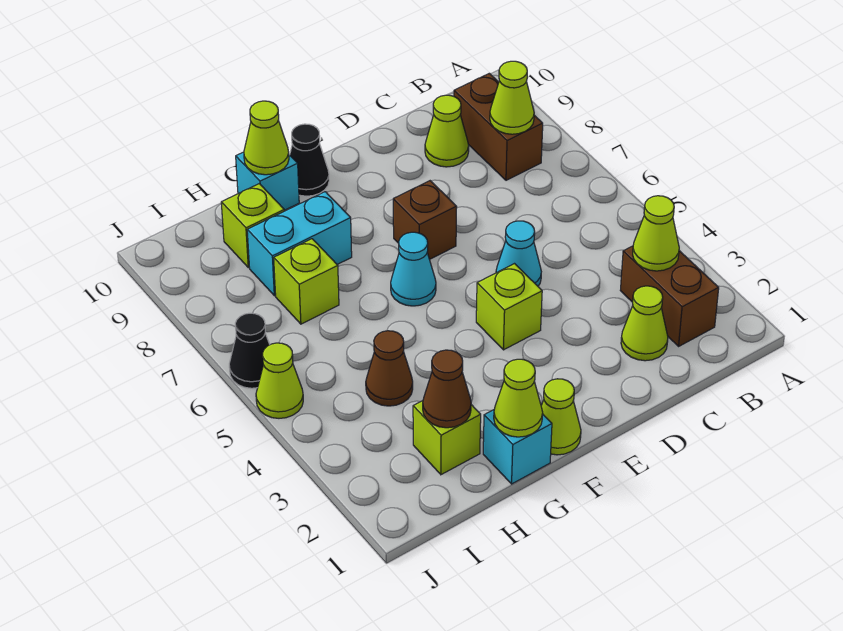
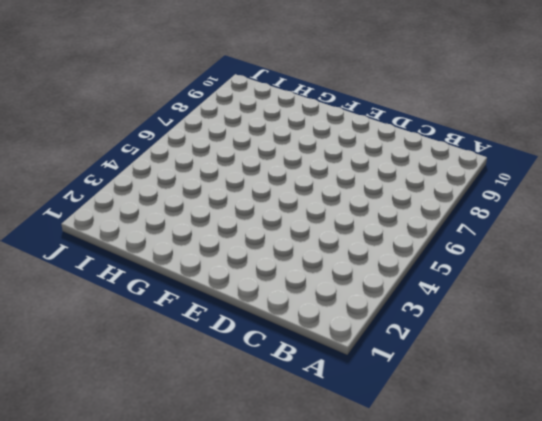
none -> brown 1x2 brick [620,246,719,346]
none -> brown 1x2 brick [454,73,543,180]
none -> lime 1x1 cone [621,286,668,361]

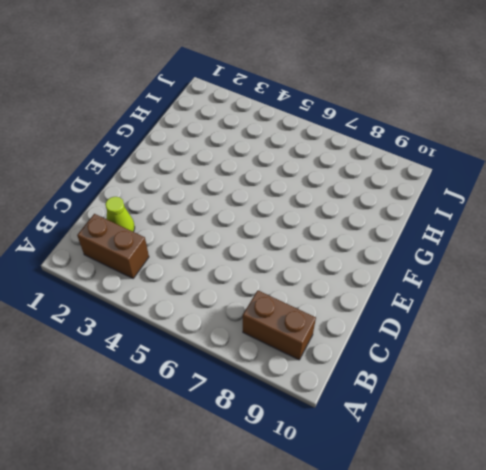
none -> lime 1x1 cone [425,95,469,167]
none -> cyan 1x1 cone [496,221,541,286]
none -> lime 1x1 brick [476,264,542,350]

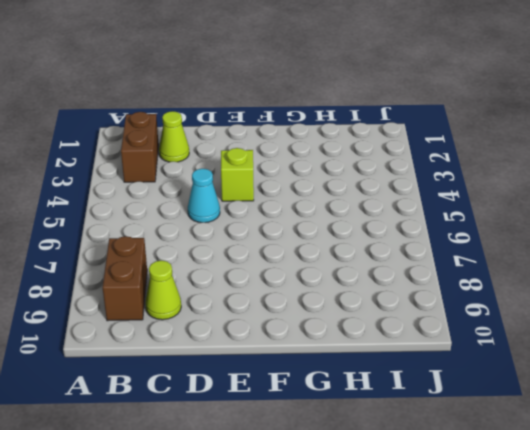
none -> brown 1x1 brick [393,181,457,259]
none -> lime 1x1 cone [541,379,581,455]
none -> cyan 1x1 cone [391,232,436,306]

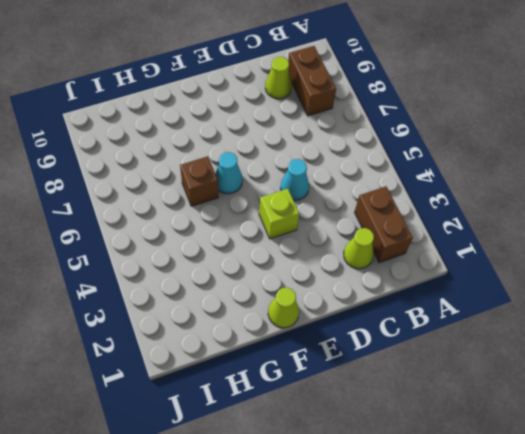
brown 1x1 brick [180,156,218,206] -> brown 1x1 brick moved to [393,181,457,259]
none -> black 1x1 cone [290,124,329,196]
none -> cyan 1x1 brick [483,410,552,484]
none -> cyan 1x2 brick [247,192,352,296]

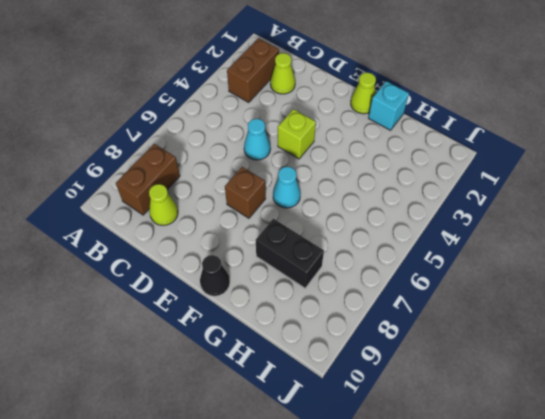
black 1x2 brick [256,219,324,288] -> cyan 1x2 brick [247,192,352,296]
none -> cyan 1x1 brick [236,152,299,210]
none -> lime 1x1 brick [413,401,481,475]
none -> brown 1x1 cone [366,331,413,406]

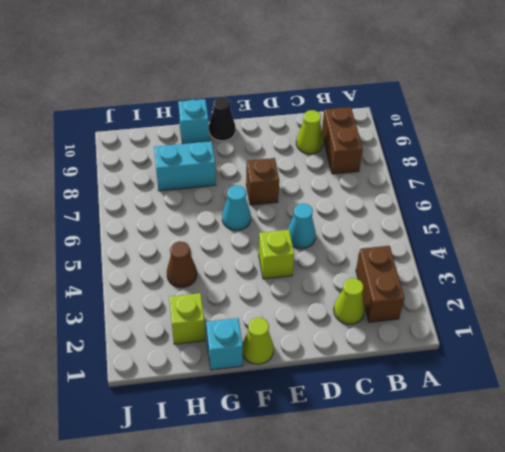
none -> lime 1x1 brick [274,239,339,324]
none -> lime 1x1 brick [221,184,284,268]
none -> lime 1x1 cone [256,343,303,418]

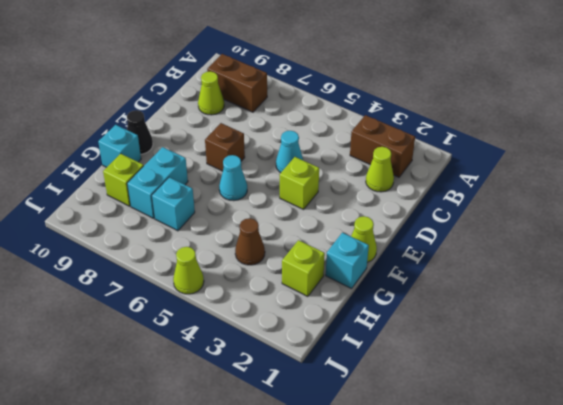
cyan 1x1 brick [152,177,195,231] -> lime 1x1 brick [274,239,339,324]
none -> black 1x1 cone [229,313,270,388]
none -> lime 1x1 cone [633,196,679,271]
none -> lime 1x1 cone [490,61,534,134]

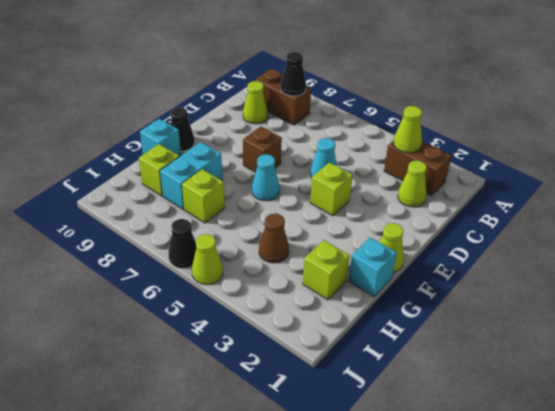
black 1x1 cone [281,52,306,96] -> lime 1x1 cone [490,61,534,134]
none -> lime 1x1 cone [494,359,543,437]
none -> lime 1x1 cone [244,101,289,175]
none -> brown 1x1 cone [423,350,471,428]

